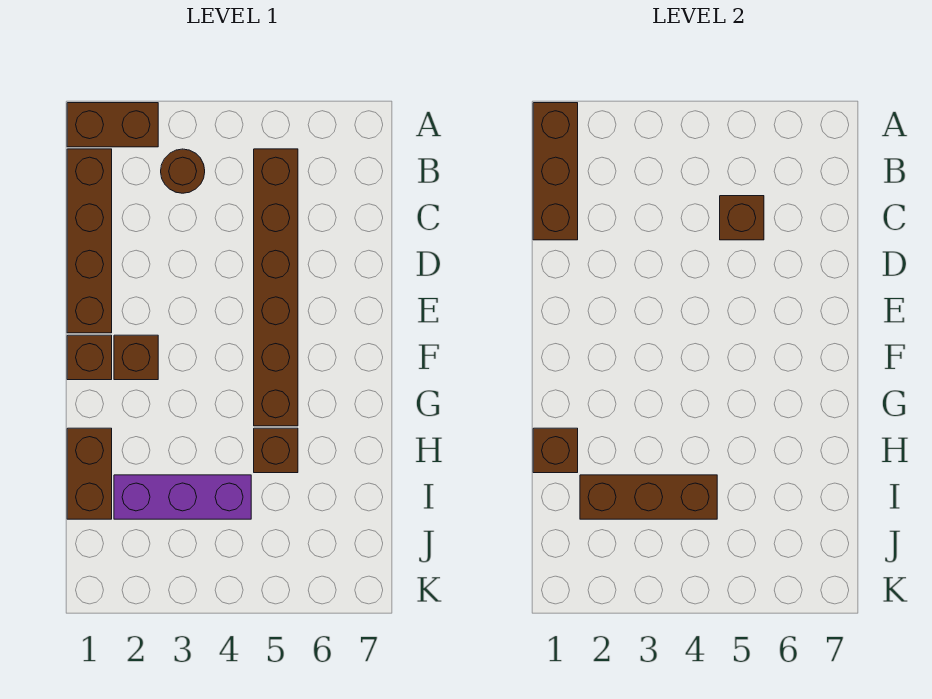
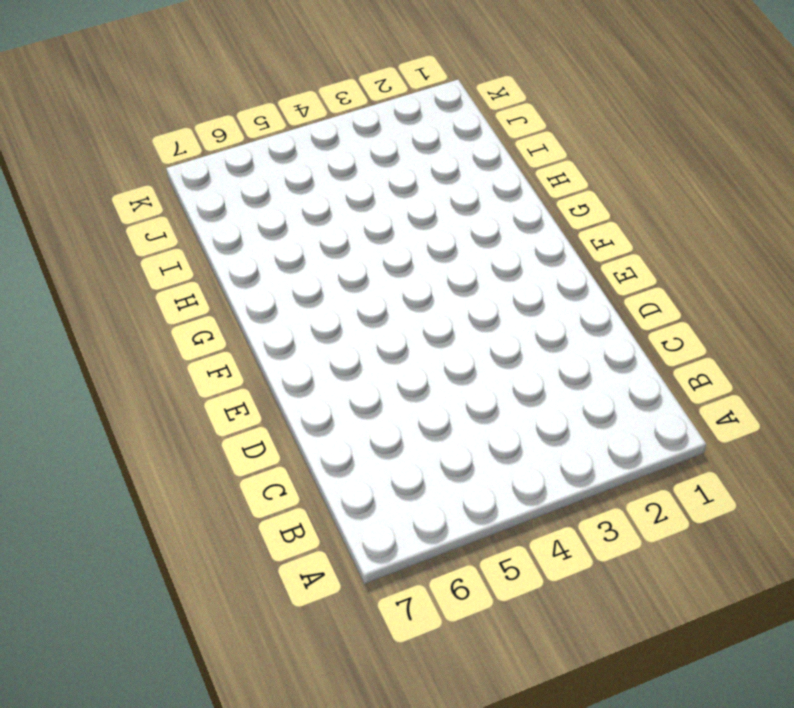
none -> brown 1x2 brick [67,103,158,147]
none -> brown 1x4 brick [67,149,112,333]
none -> brown 1x1 round brick [161,149,205,193]

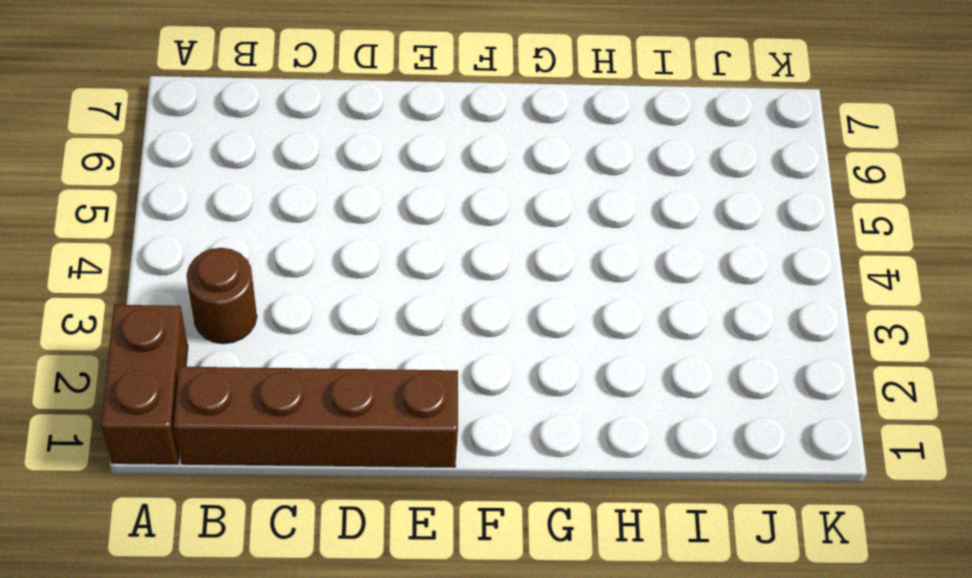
none -> brown 1x6 brick [254,149,298,426]
none -> brown 1x1 brick [67,335,112,380]
none -> brown 1x1 brick [114,335,158,380]

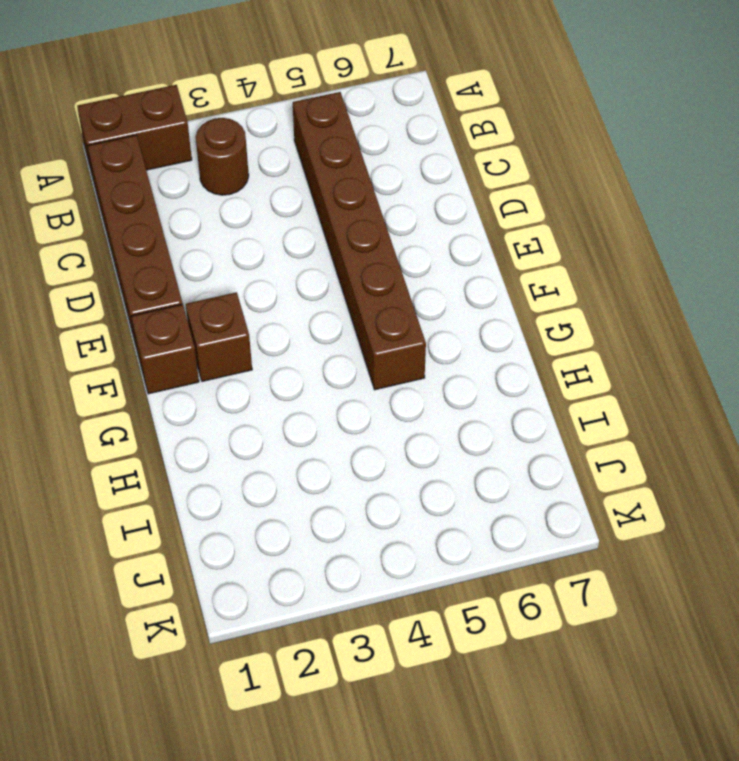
none -> brown 1x2 brick [67,428,112,519]
none -> brown 1x1 brick [254,428,298,473]
none -> purple 1x3 brick [114,475,251,519]

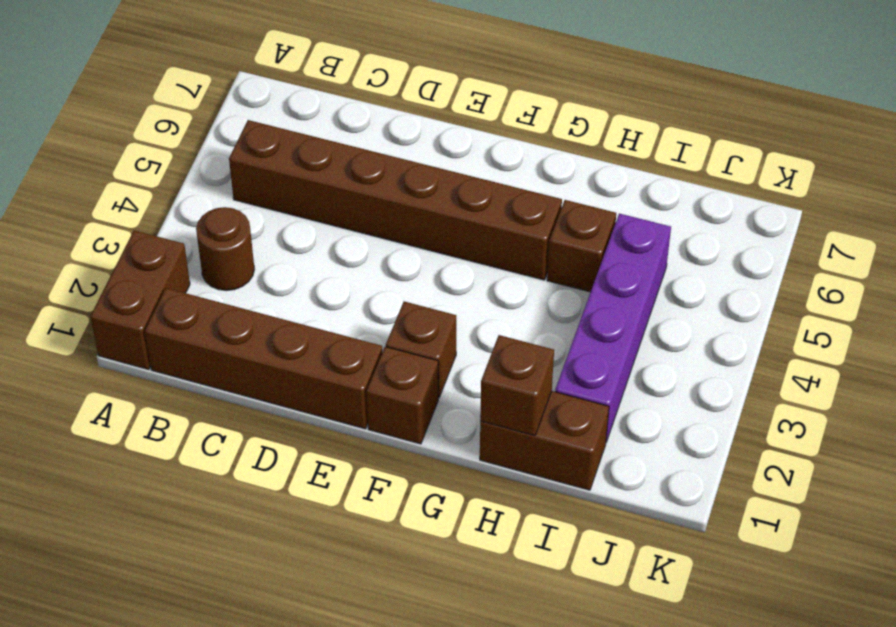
purple 1x4 brick [555,214,671,442] -> purple 1x3 brick [114,475,251,519]
none -> brown 1x3 brick [533,103,578,240]
none -> brown 1x1 brick [720,196,764,240]
none -> brown 1x3 brick [580,475,717,519]

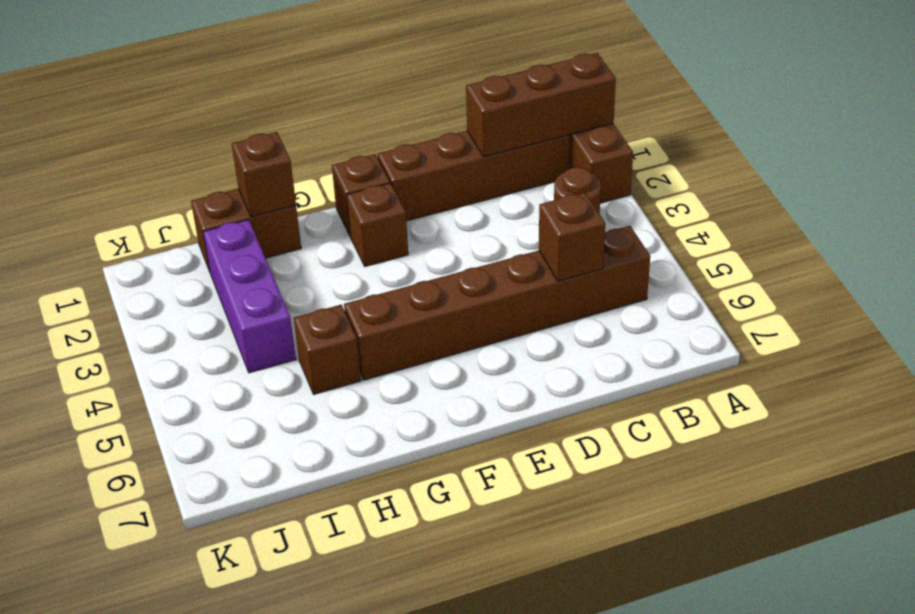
none -> brown 1x3 brick [580,475,717,519]

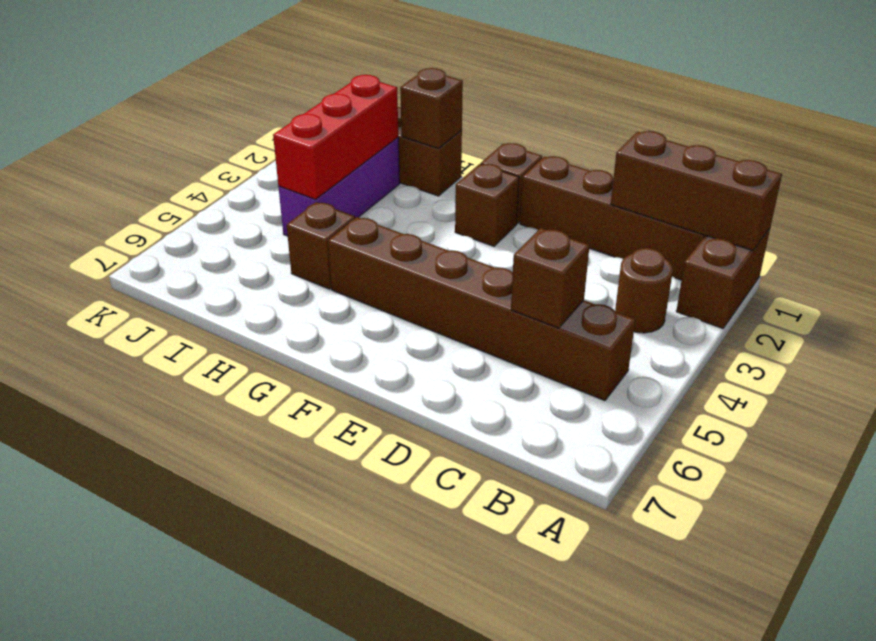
red 1x3 brick [273,75,398,199] -> brown 1x3 brick [580,475,717,519]

